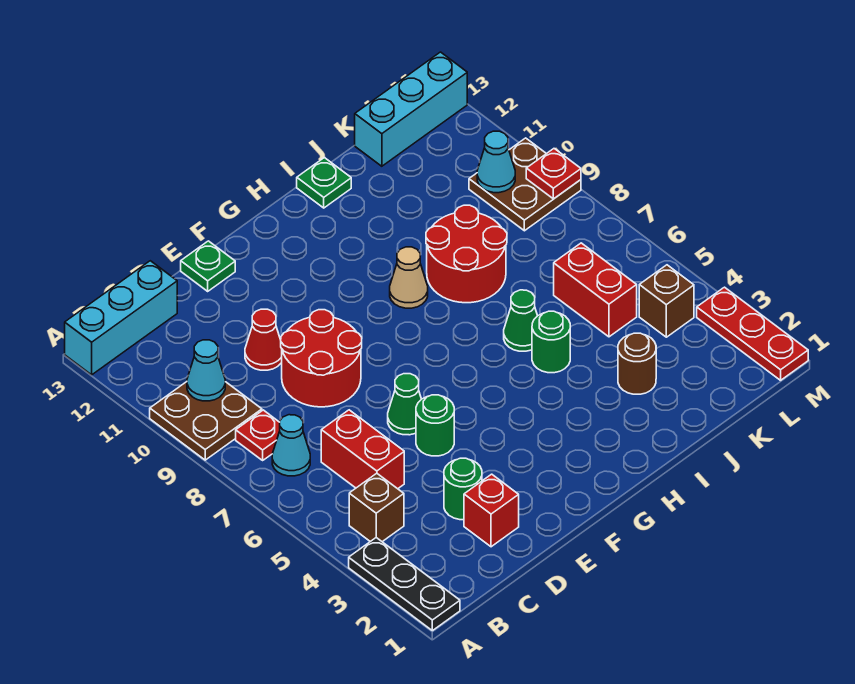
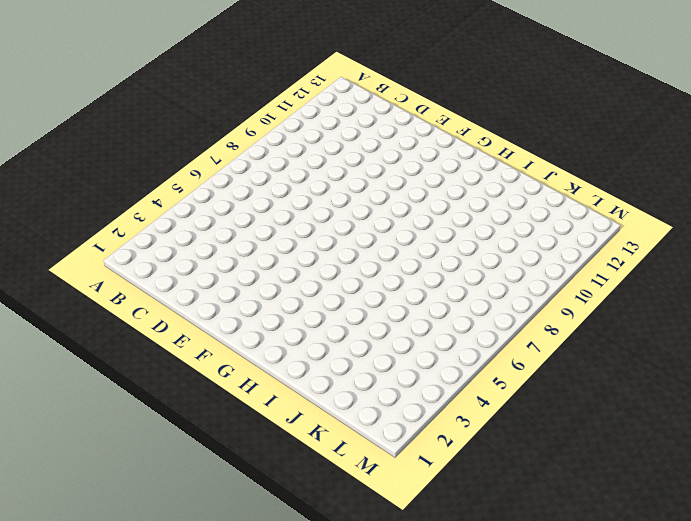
none -> black 1x3 plate [349,538,460,631]
none -> brown 2x2 plate [150,382,262,460]
none -> cyan 1x3 brick [65,261,177,375]

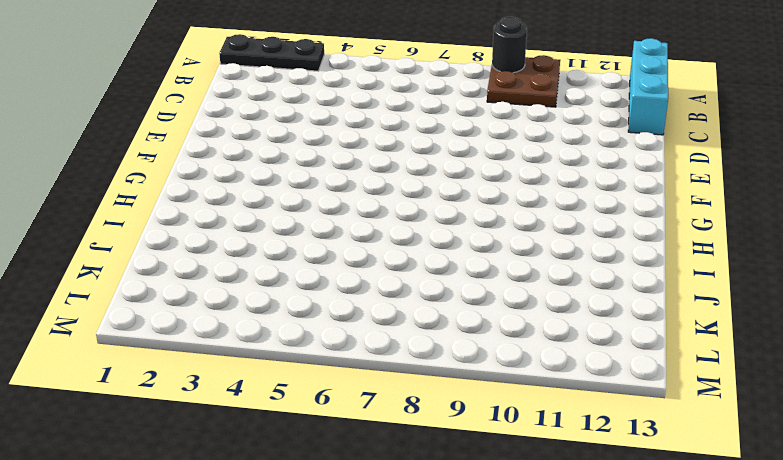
black 1x1 round brick [492,17,527,73] -> none
none -> brown 1x1 brick [349,473,404,542]
none -> cyan 1x1 cone [272,415,310,476]
none -> red 1x1 plate [236,410,280,460]

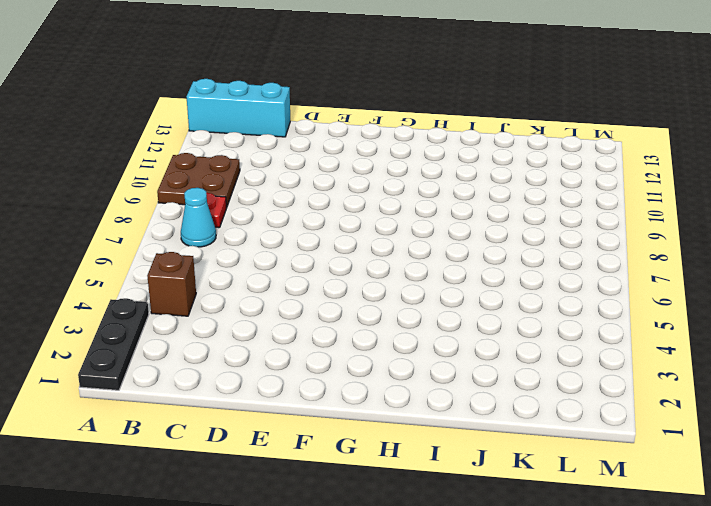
none -> red 1x2 brick [321,410,404,489]
none -> red 1x1 brick [464,474,519,547]
none -> green 1x1 round brick [444,458,482,520]

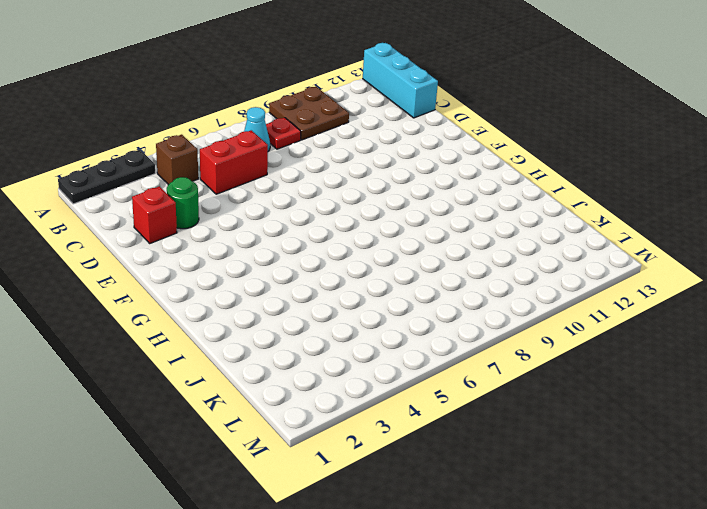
none -> red 2x2 round brick [281,310,362,407]
none -> red 1x1 cone [245,309,282,370]
none -> green 1x1 round brick [416,395,454,456]

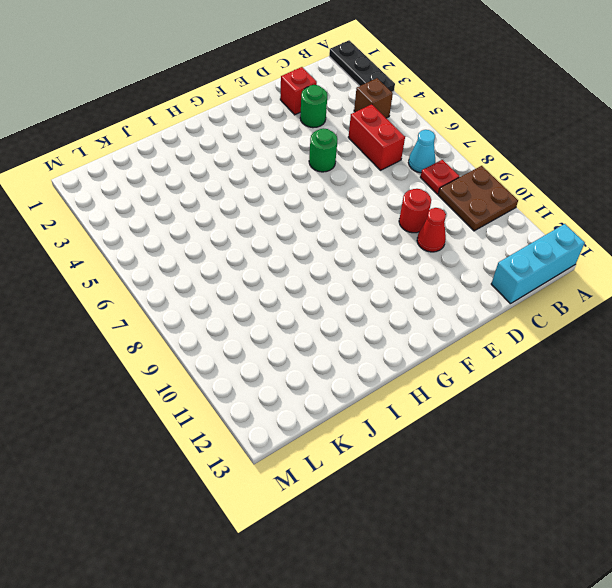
red 1x1 round brick [399,189,431,233] -> red 2x2 round brick [281,310,362,407]
none -> green 1x1 cone [388,374,421,435]
none -> green 1x1 plate [181,241,235,291]
none -> tan 1x1 cone [390,247,428,308]

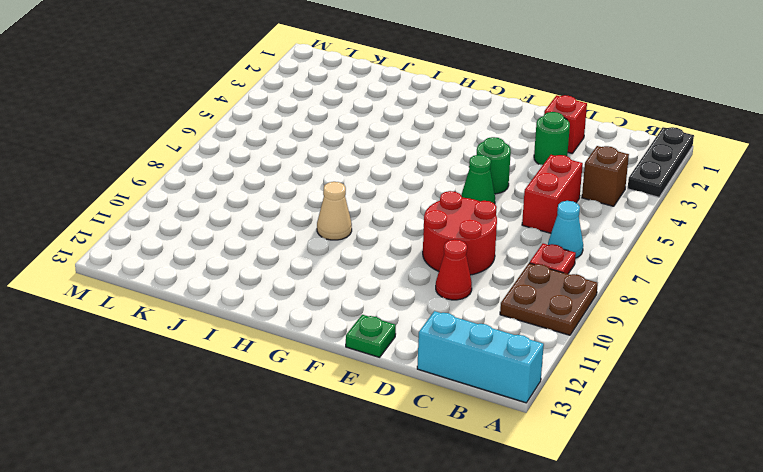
none -> green 1x1 round brick [532,311,570,373]
none -> green 1x1 cone [504,290,537,351]
none -> red 2x2 round brick [426,205,507,303]

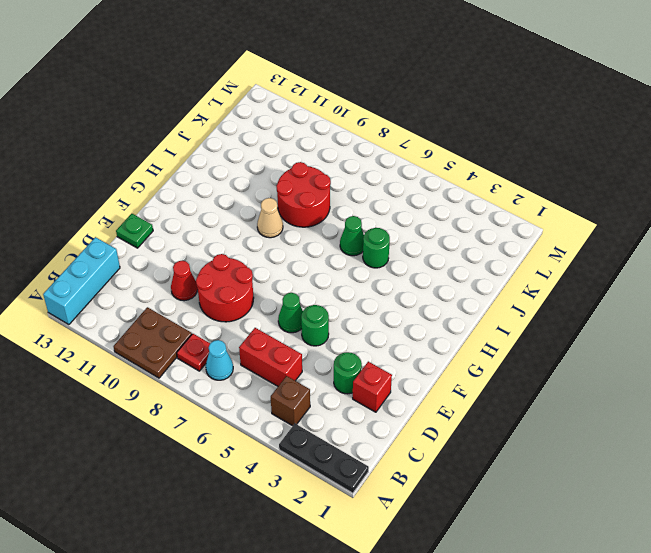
none -> green 1x1 plate [297,158,351,208]
none -> brown 1x1 round brick [618,333,656,394]
none -> red 1x2 brick [554,243,637,337]

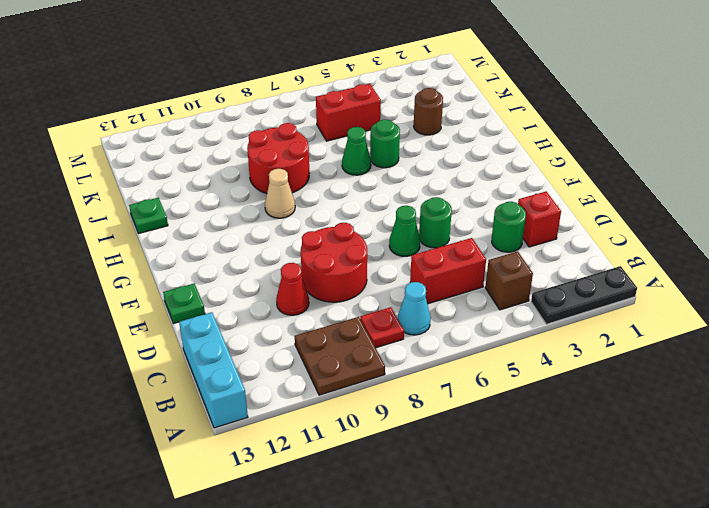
none -> cyan 1x3 brick [355,52,467,166]
none -> brown 1x1 brick [639,265,694,337]
none -> brown 2x2 plate [469,138,581,231]

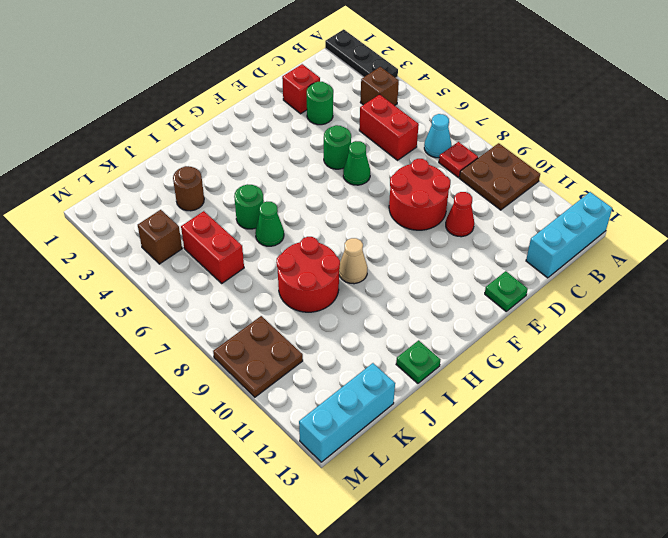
none -> red 1x3 plate [697,287,808,380]
none -> cyan 1x1 cone [187,340,225,401]
none -> cyan 1x1 cone [477,131,515,193]

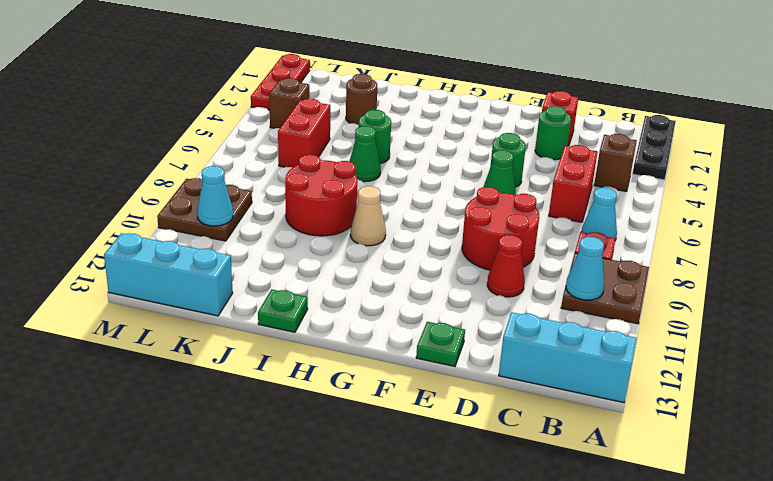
none -> red 1x1 plate [526,149,581,199]

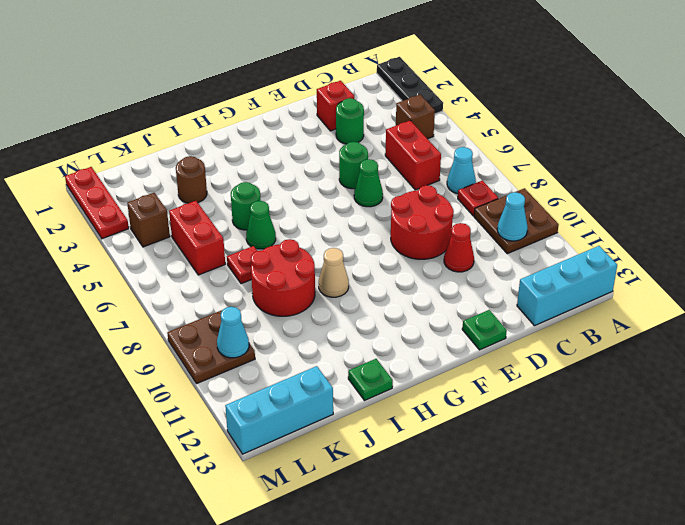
red 1x1 plate [227,246,257,284] -> red 1x1 plate moved to [526,149,581,199]

